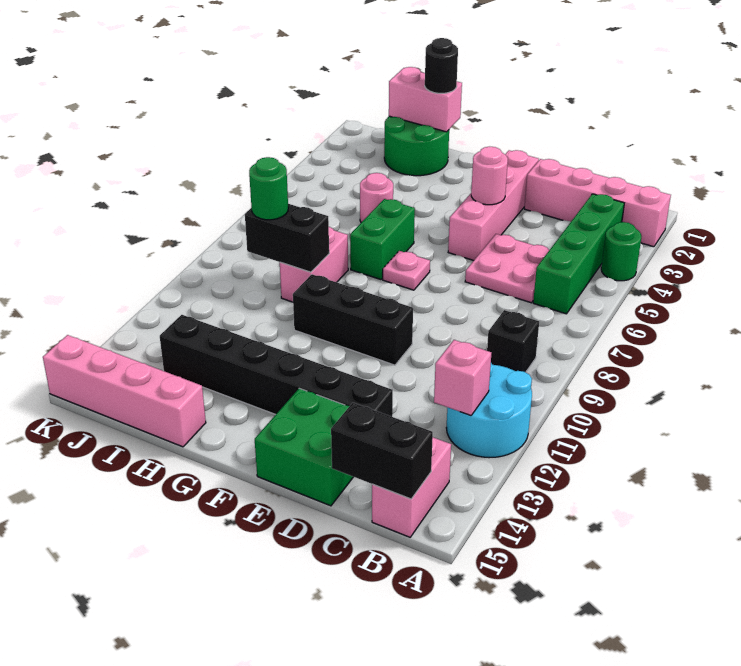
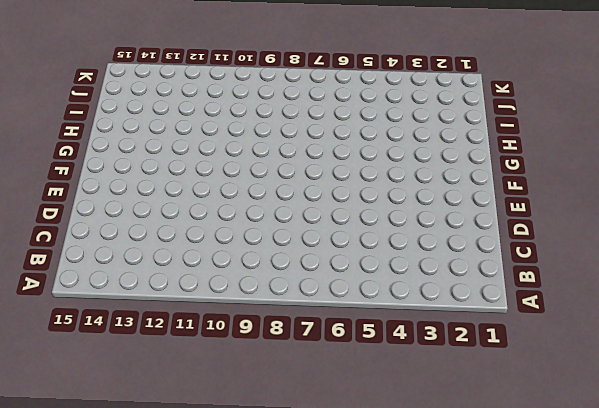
none -> pink 1x4 brick [524,159,671,247]
none -> green 1x1 round brick [601,222,642,281]
none -> cyan 2x2 round brick [446,363,532,458]

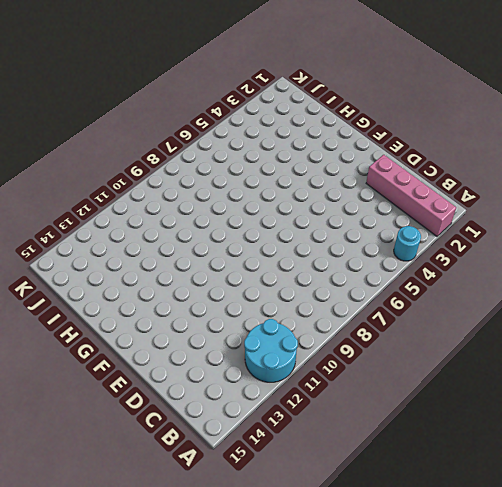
cyan 1x1 round brick [394,226,421,261] -> green 1x1 round brick [601,222,642,281]
none -> green 1x4 brick [533,194,624,314]
none -> black 1x1 brick [487,310,539,372]
none -> pink 1x2 brick [372,438,451,537]

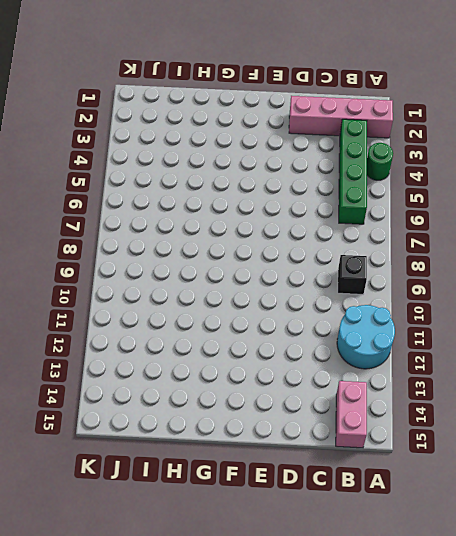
none -> pink 2x2 plate [465,234,549,303]
none -> black 1x6 brick [160,315,393,417]
none -> green 2x2 brick [255,388,353,506]

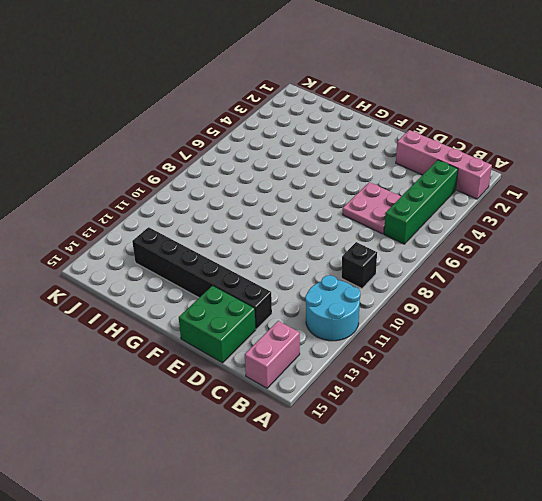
none -> green 1x1 round brick [601,222,642,281]
none -> pink 1x4 brick [448,150,539,260]
none -> black 1x3 brick [293,274,413,365]

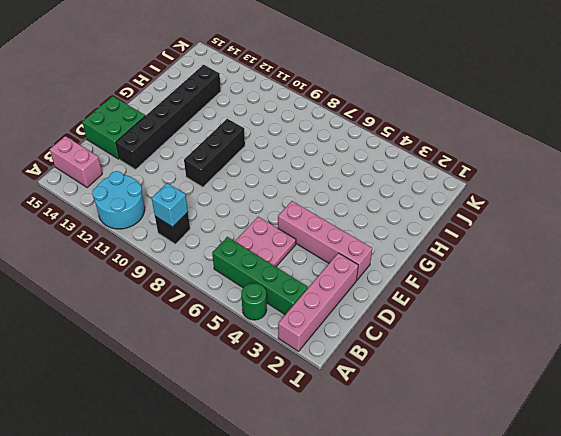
cyan 1x1 brick [152,183,188,227] -> none
none -> pink 1x1 plate [383,251,430,290]
none -> green 1x2 brick [350,199,415,280]
none -> green 2x2 round brick [384,116,449,176]

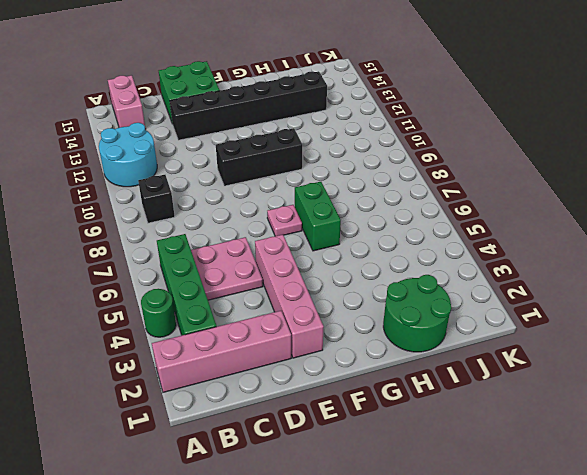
none -> pink 1x1 round brick [360,173,393,222]
none -> pink 1x2 brick [280,227,348,302]
none -> pink 1x4 brick [43,335,206,447]

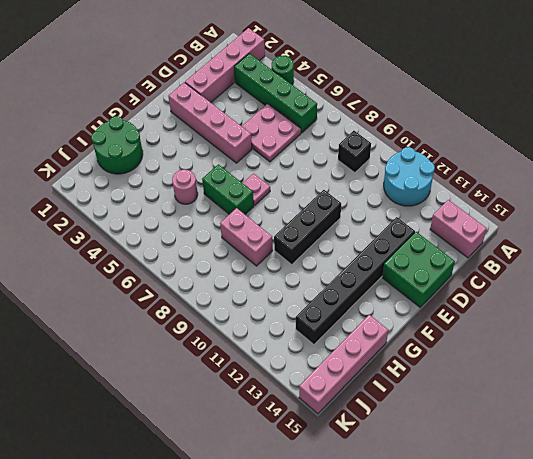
none -> pink 1x1 brick [434,340,491,416]
none -> black 1x2 brick [331,403,433,499]
none -> pink 1x1 round brick [471,147,508,205]

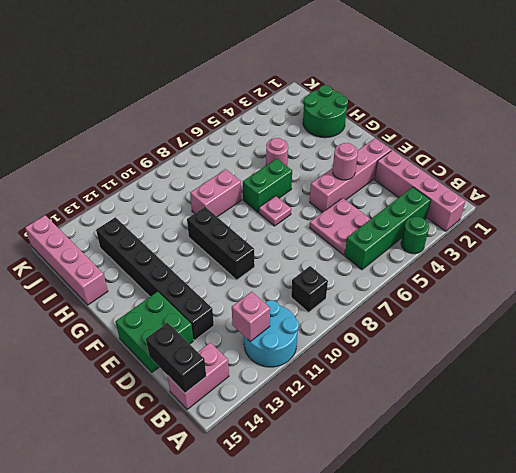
none -> pink 1x2 brick [389,67,462,132]
none -> black 1x2 brick [245,204,329,272]
none -> black 1x1 round brick [425,38,458,93]

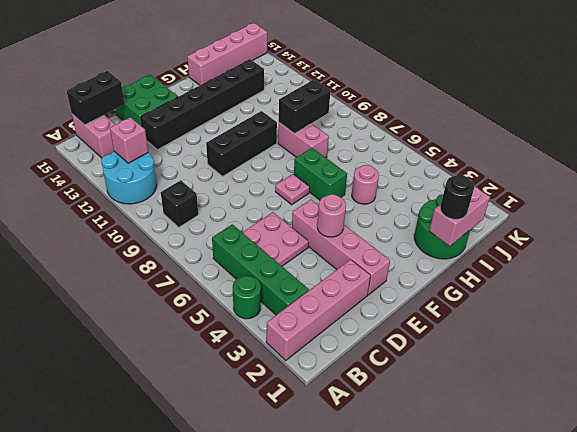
none -> green 1x1 round brick [249,157,288,220]

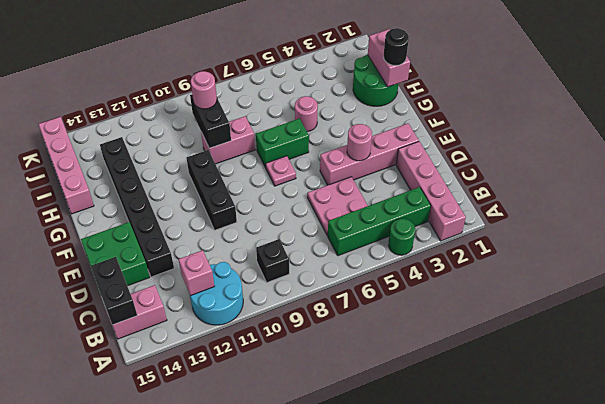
pink 1x1 round brick [191,71,217,109] -> green 1x1 round brick [249,157,288,220]

